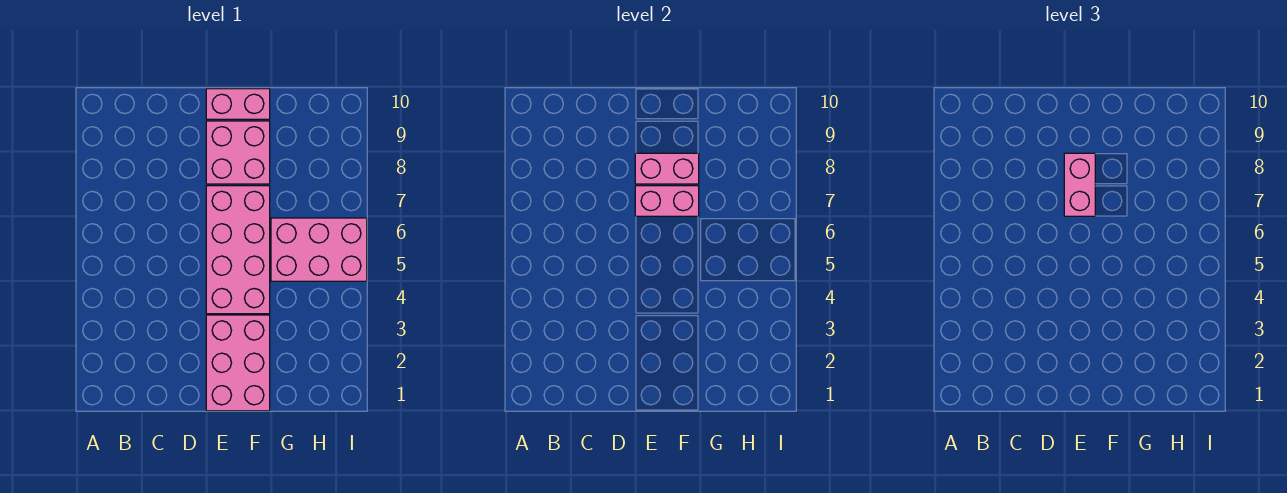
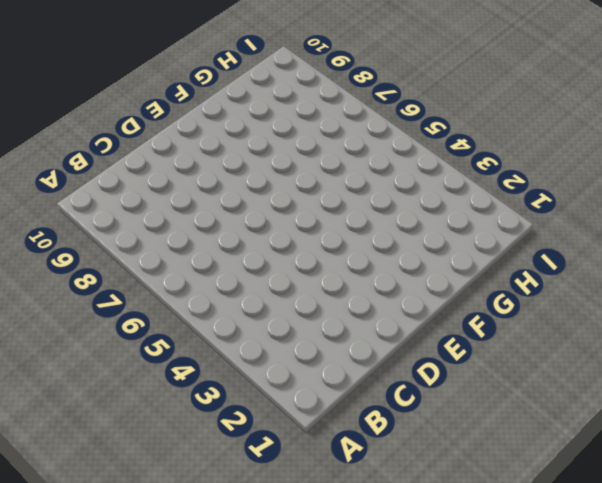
none -> pink 2x3 brick [206,315,270,411]
none -> pink 2x4 brick [206,186,270,314]

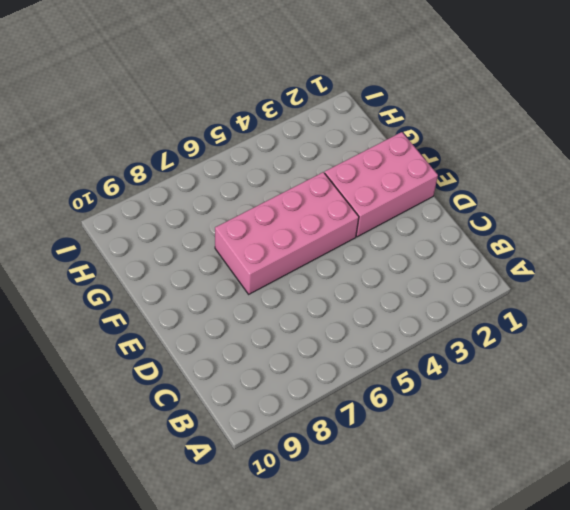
none -> pink 2x2 brick [206,121,270,184]
none -> pink 1x2 brick [206,89,270,119]

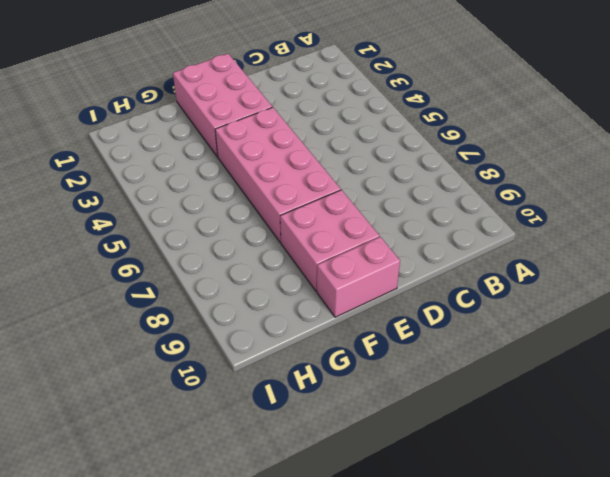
none -> pink 2x3 brick [271,218,367,281]
none -> pink 1x2 brick [635,186,699,216]

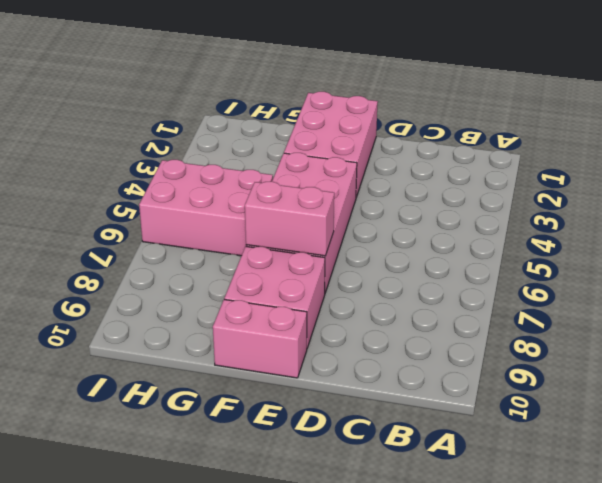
none -> pink 1x2 brick [635,153,699,184]
none -> pink 1x2 brick [1064,153,1095,216]

